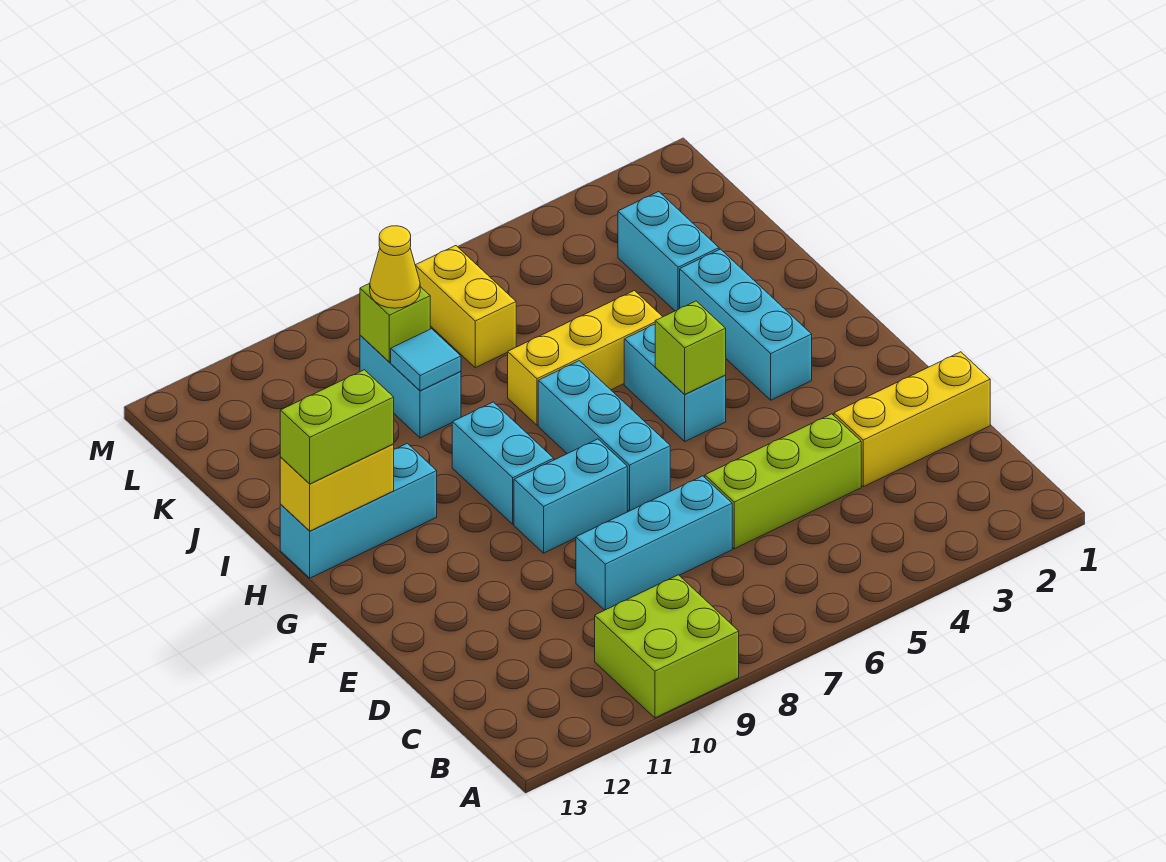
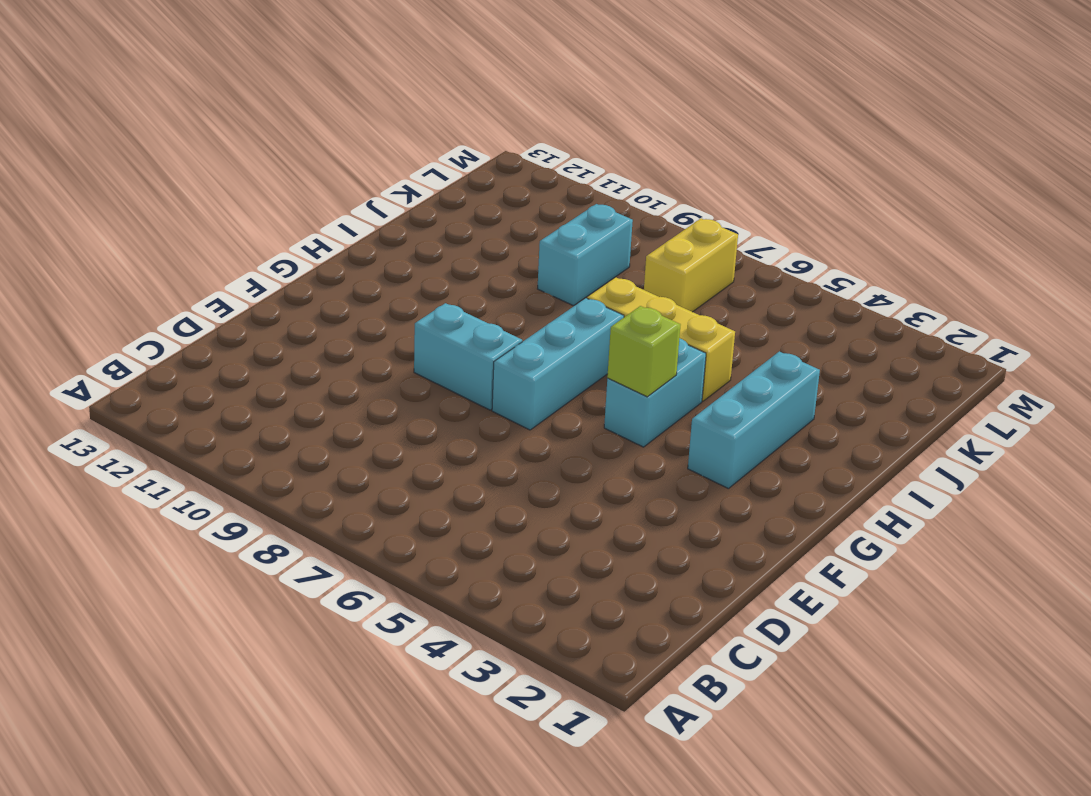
none -> lime 2x2 brick [595,575,739,718]
none -> yellow 1x3 brick [834,352,990,487]
none -> lime 1x3 brick [705,414,861,549]

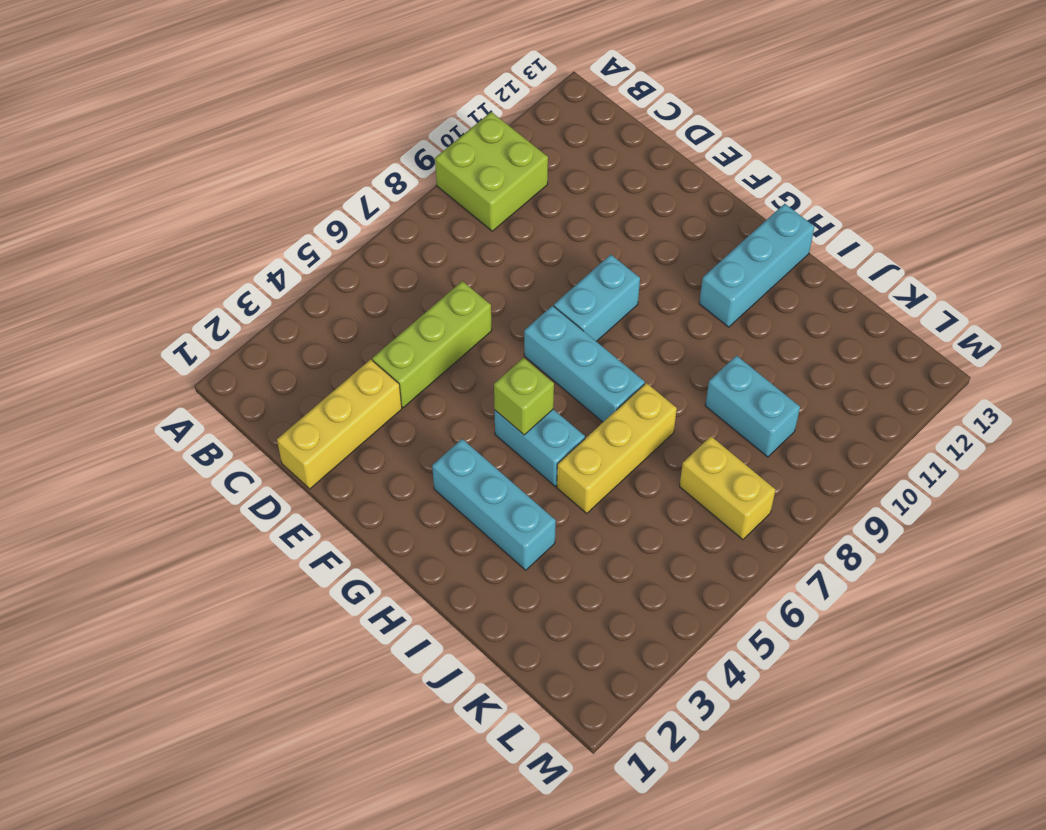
none -> cyan 1x3 brick [576,476,732,610]
none -> cyan 1x2 brick [452,402,554,524]
none -> cyan 1x2 brick [618,192,719,311]

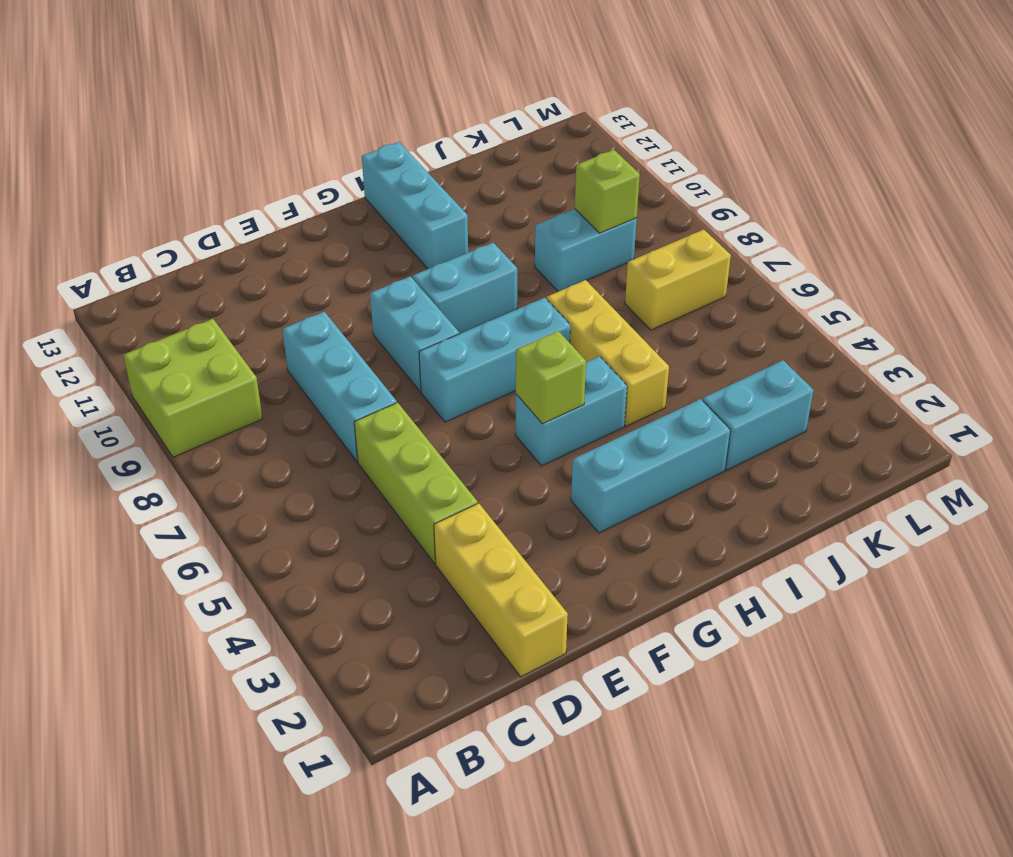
none -> yellow 1x2 brick [280,444,394,531]
none -> cyan 1x1 tile [391,329,461,391]
none -> lime 1x2 brick [280,370,394,484]

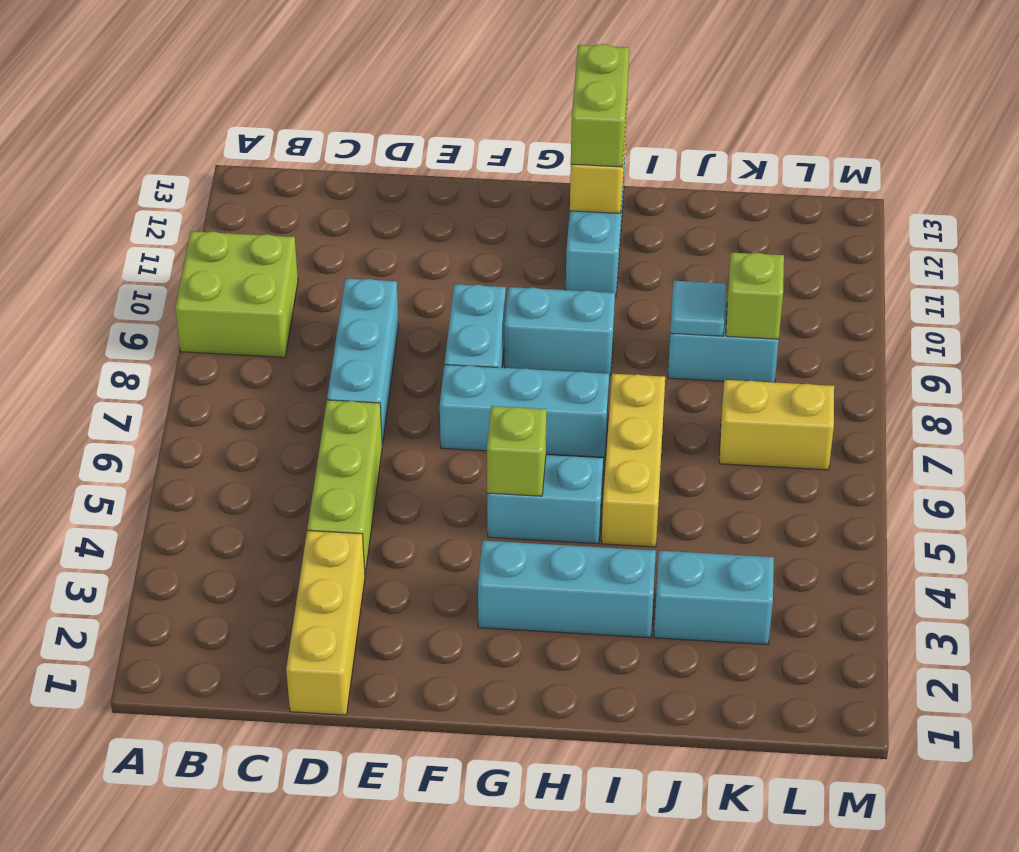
none -> yellow 1x1 cone [370,226,420,308]

